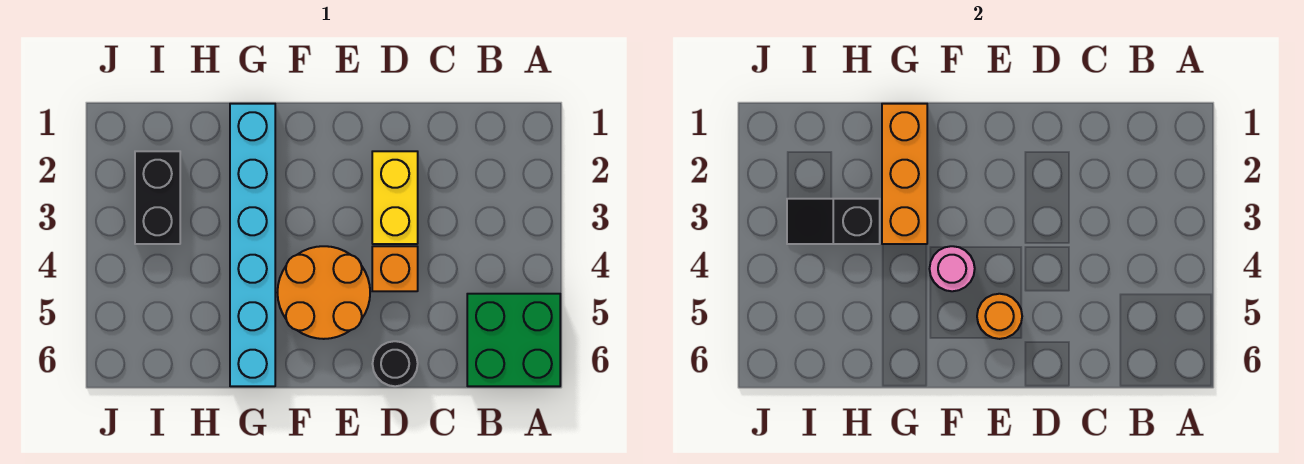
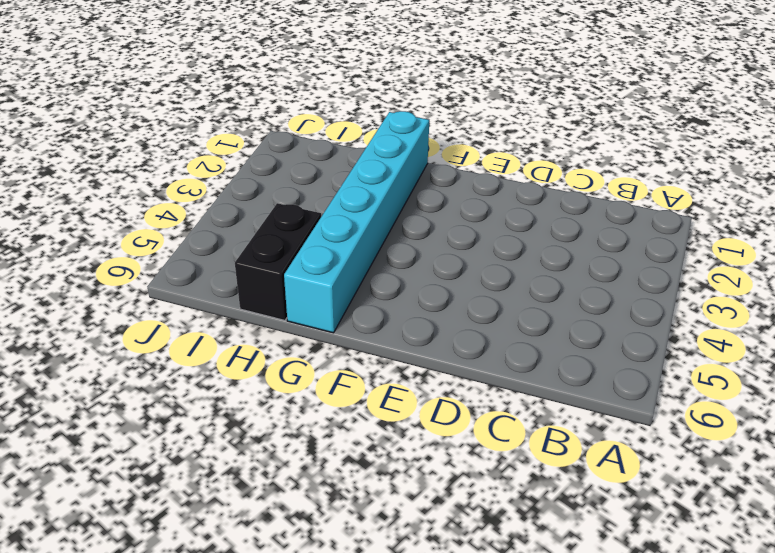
black 1x2 brick [235,203,321,320] -> black 1x2 brick moved to [135,151,180,244]
none -> green 2x2 brick [467,294,560,386]
none -> yellow 1x2 brick [372,151,418,244]

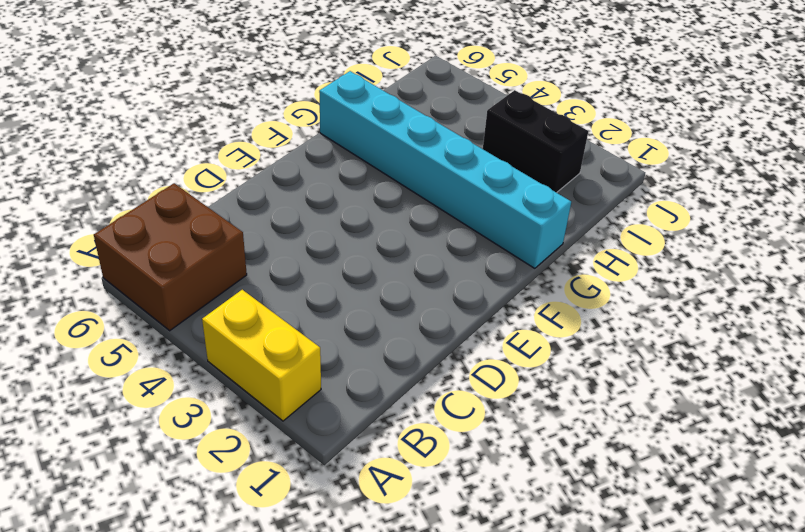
yellow 1x2 brick [202,290,321,421] -> yellow 1x2 brick moved to [372,151,418,244]
brown 2x2 brick [94,183,247,331] -> green 2x2 brick [467,294,560,386]
none -> orange 1x1 brick [372,246,418,291]
none -> black 1x1 round brick [373,341,418,386]

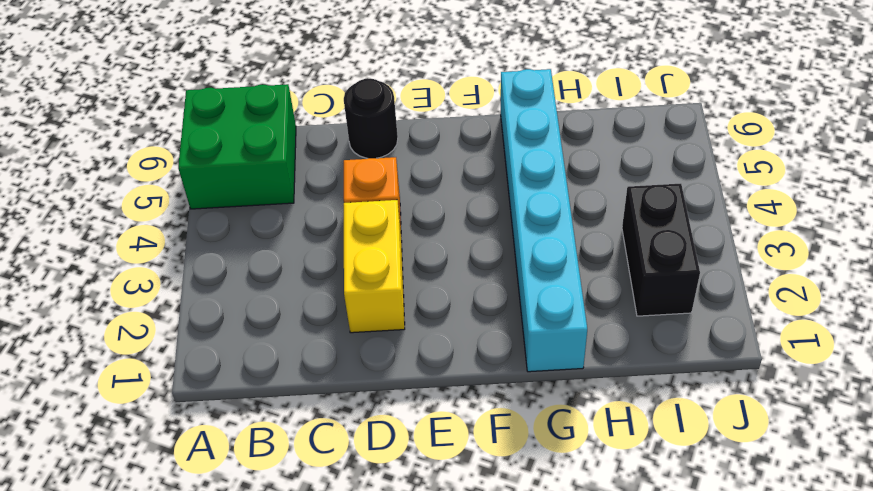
none -> orange 2x2 round brick [278,246,370,339]
none -> orange 1x1 round brick [977,294,1022,339]

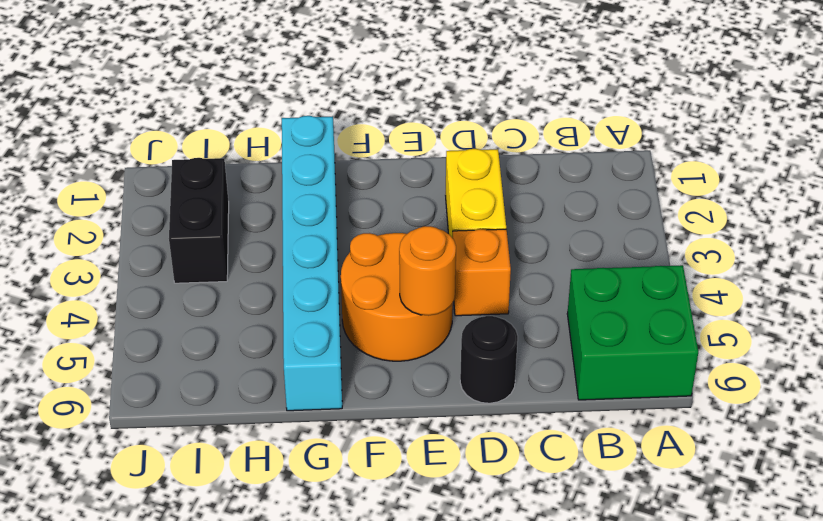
none -> pink 1x1 round brick [930,246,975,291]
none -> orange 1x3 brick [882,104,927,244]

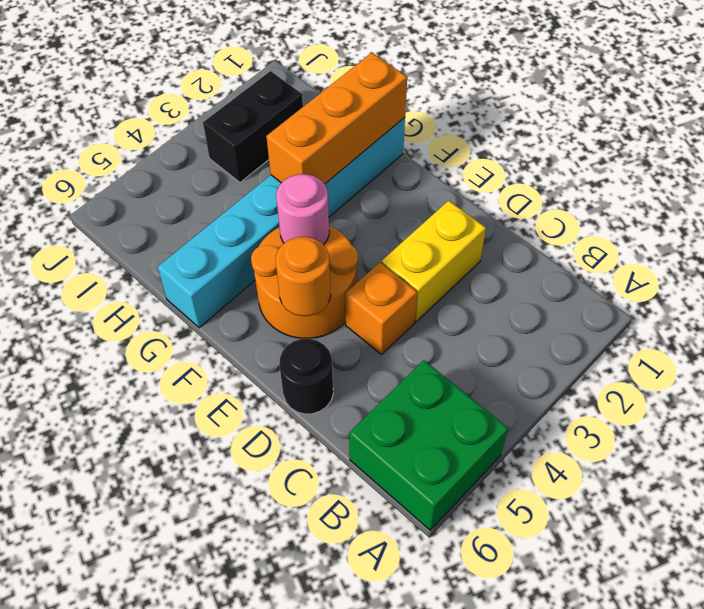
none -> black 1x2 slope [787,199,880,244]

